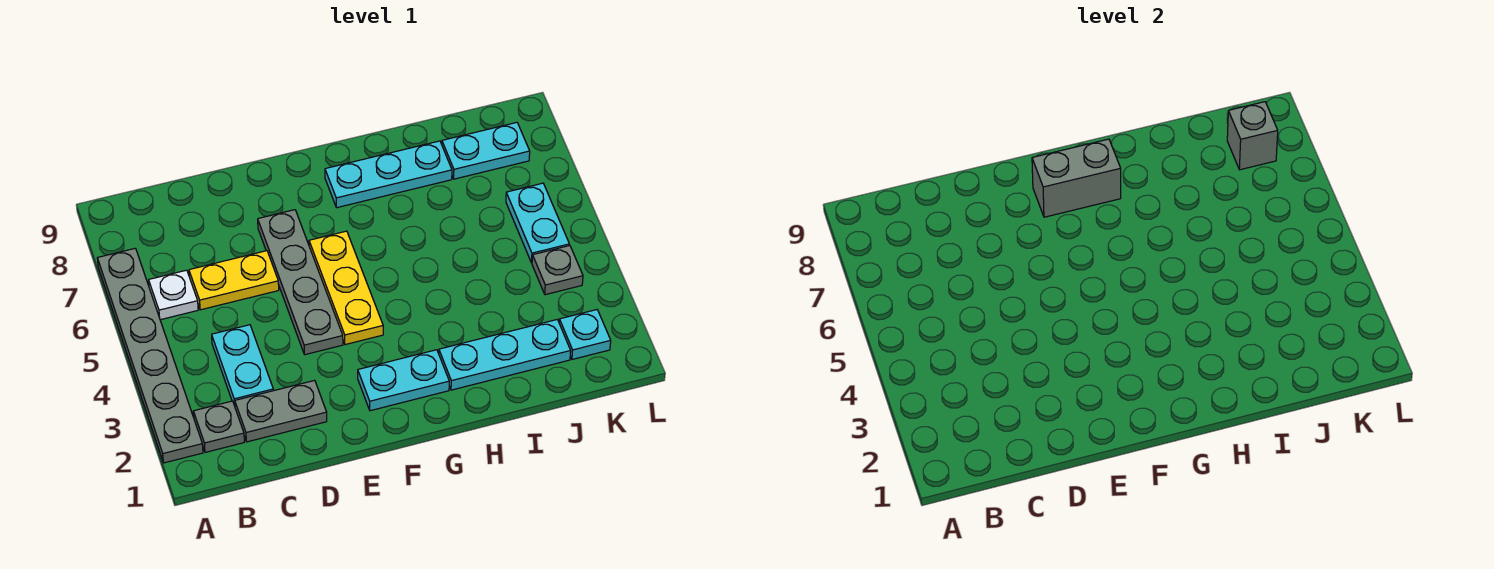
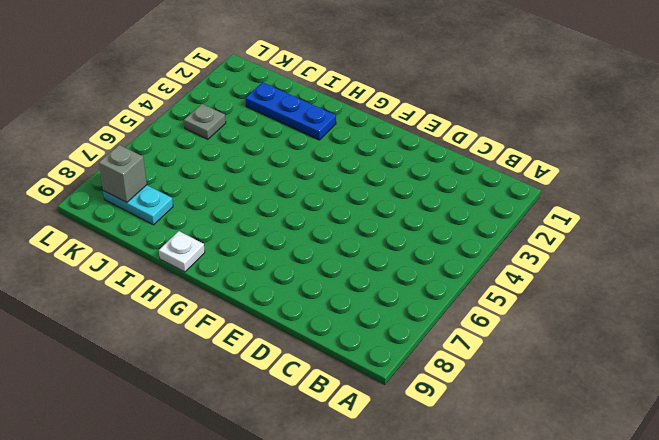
blue 1x3 plate [246,82,336,140] -> cyan 1x3 plate [439,320,571,390]
white 1x1 plate [159,231,205,272] -> white 1x1 plate moved to [149,270,198,320]
none -> grey 1x6 plate [97,248,203,463]
none -> grey 1x1 plate [193,401,244,452]
none -> grey 1x2 plate [235,380,327,442]

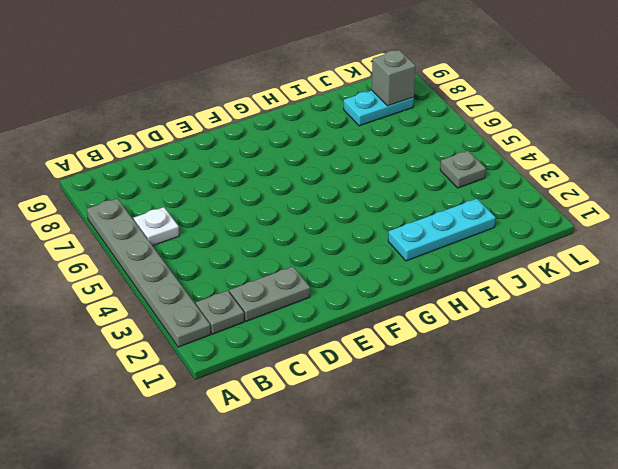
none -> cyan 1x2 plate [212,325,273,406]
none -> yellow 1x2 plate [189,251,279,310]
none -> grey 1x4 plate [258,210,343,355]

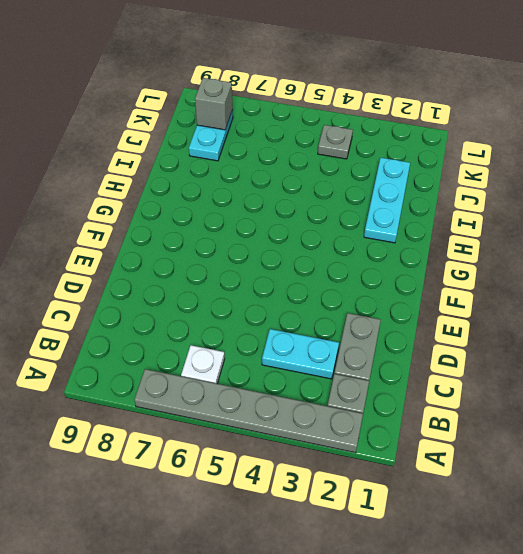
none -> yellow 1x2 plate [189,251,279,310]
none -> grey 1x4 plate [258,210,343,355]
none -> cyan 1x2 plate [358,350,449,411]

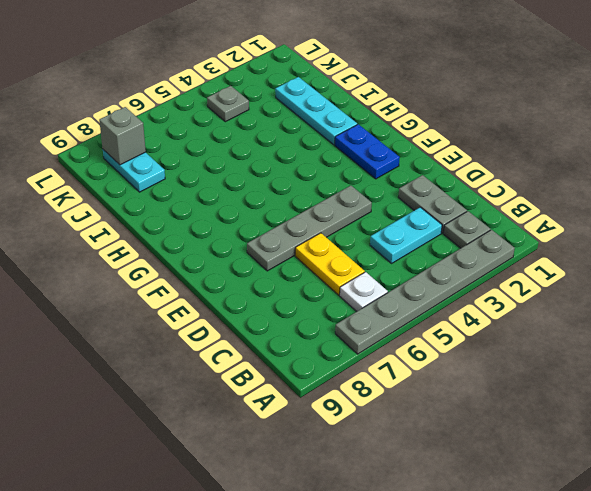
blue 1x2 plate [335,124,400,179] -> cyan 1x2 plate [358,350,449,411]
none -> yellow 1x3 plate [309,231,383,345]
none -> cyan 1x3 plate [325,141,452,208]
none -> cyan 1x1 plate [559,310,611,359]

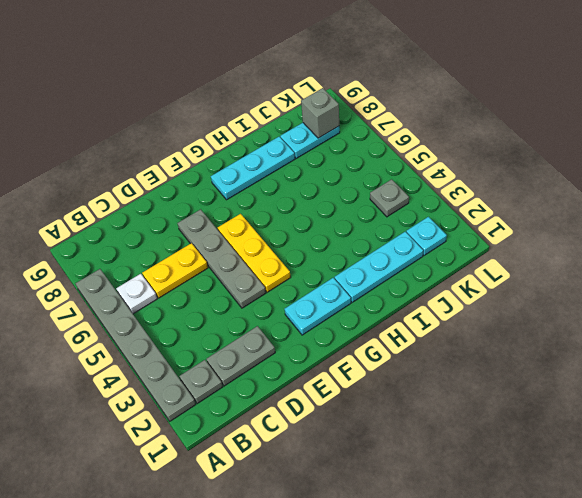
none -> cyan 1x2 plate [212,325,273,406]
none -> cyan 1x2 plate [506,183,569,263]
none -> grey 1x2 brick [1032,139,1121,217]

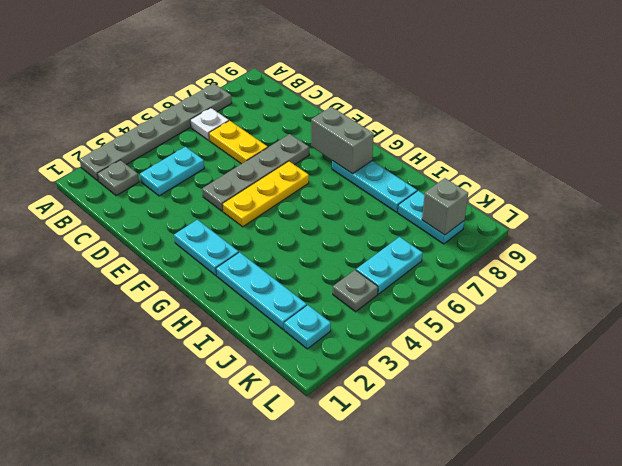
none -> grey 1x2 plate [235,380,327,442]

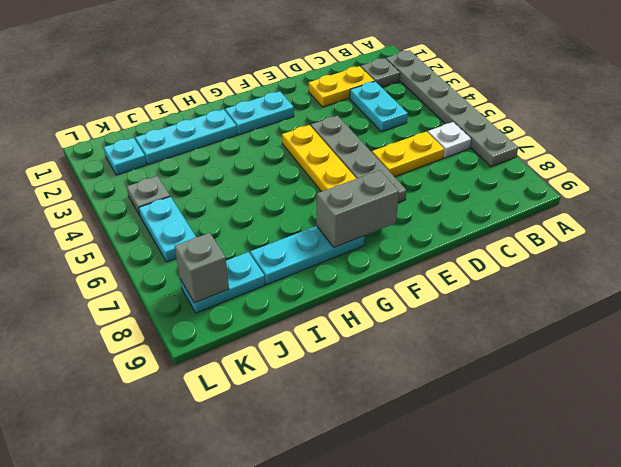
yellow 1x2 plate [309,66,374,107] -> grey 1x2 plate [235,380,327,442]

